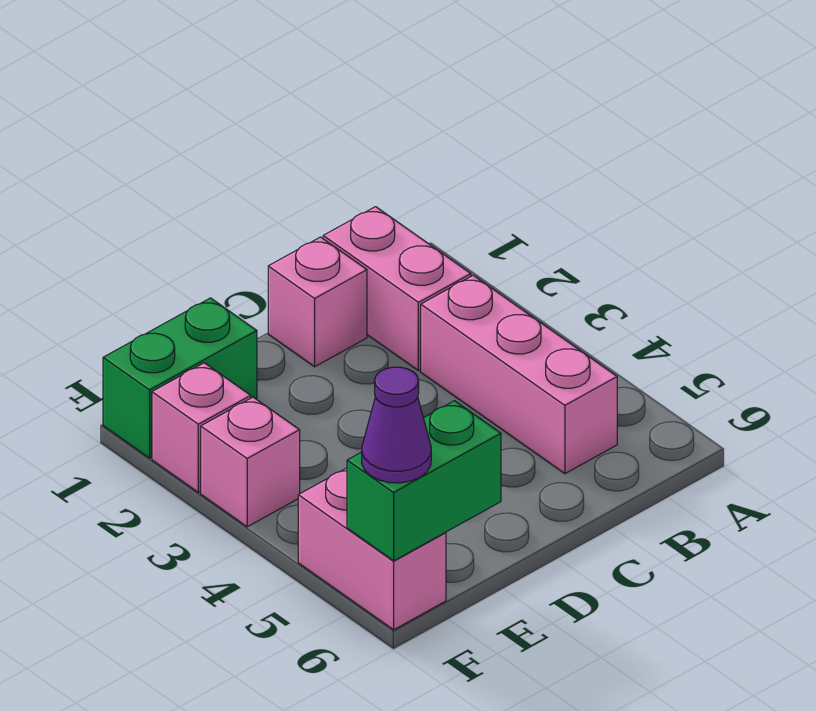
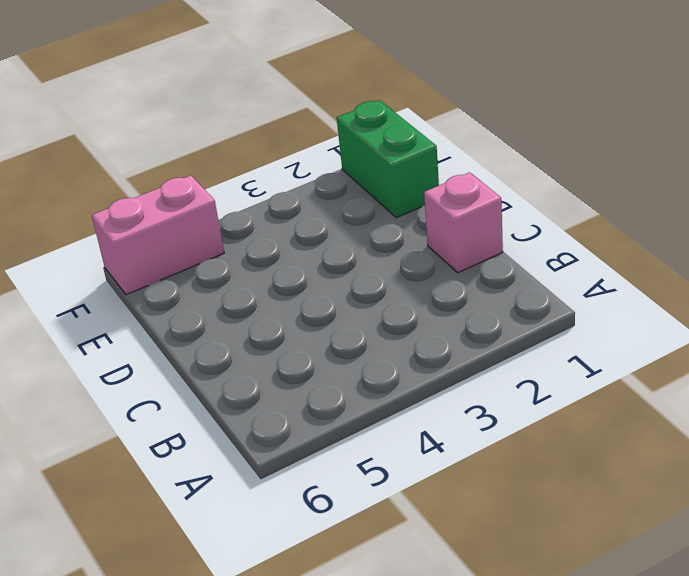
none -> pink 1x2 brick [323,207,471,371]
none -> pink 1x3 brick [421,275,617,474]

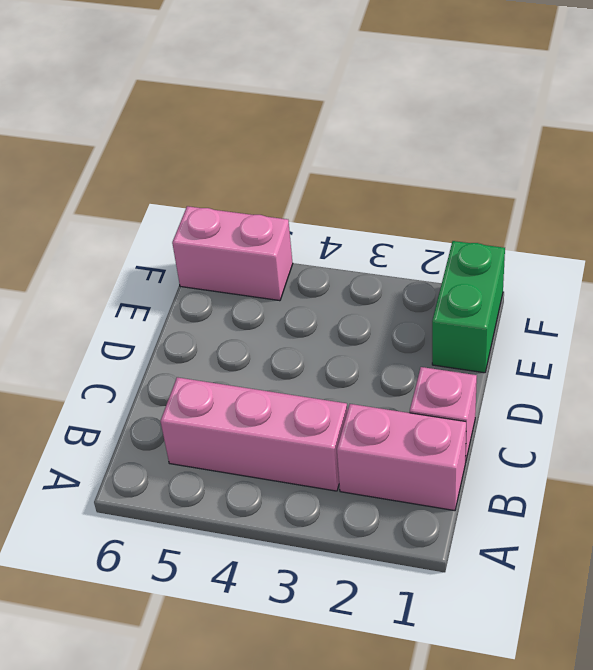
none -> pink 1x1 brick [152,363,251,492]
none -> pink 1x1 brick [201,397,300,527]

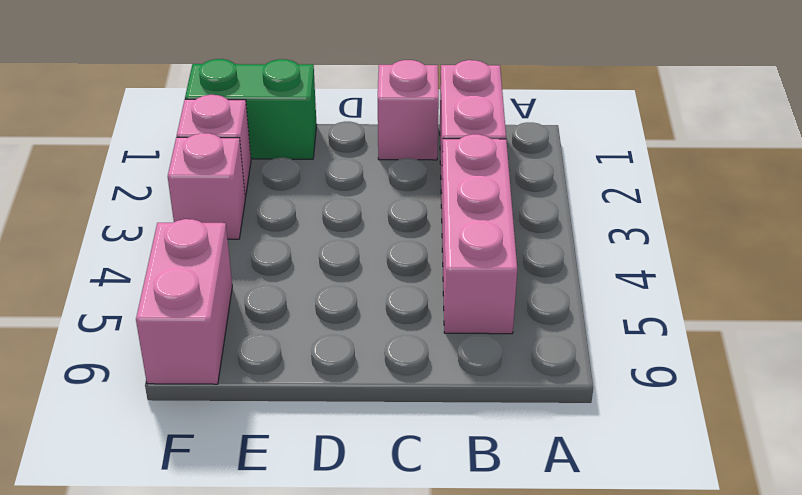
none -> green 1x2 brick [347,401,501,561]
none -> purple 1x1 cone [362,367,431,483]

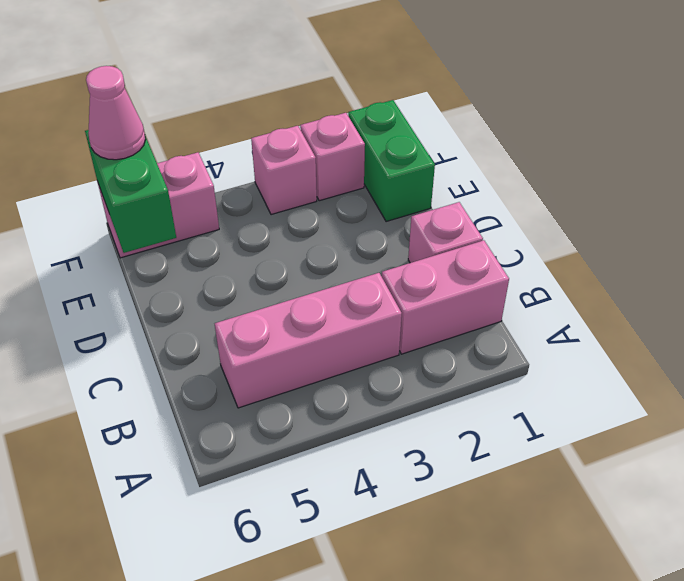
pink 1x1 cone [86,66,146,160] -> purple 1x1 cone [362,367,431,483]

